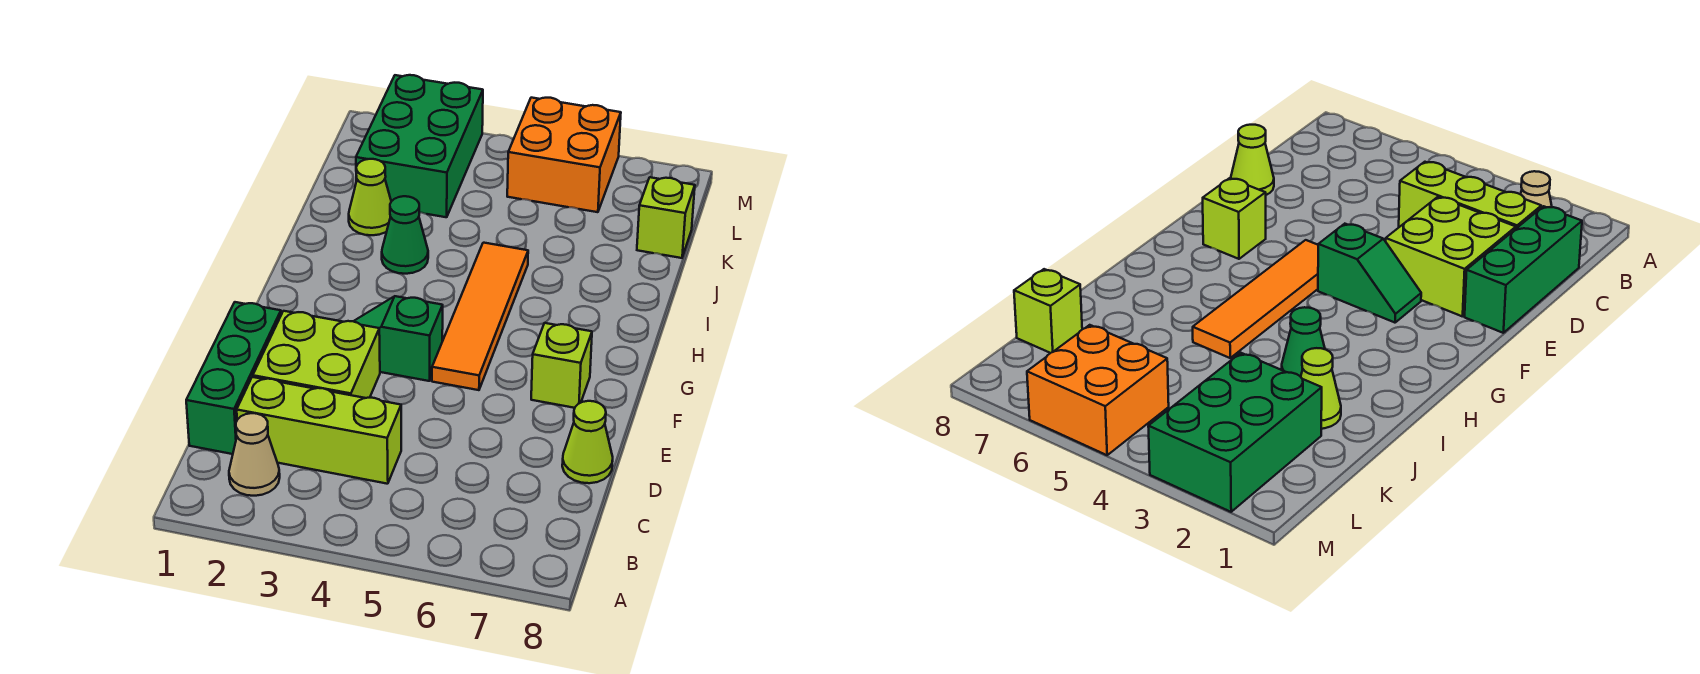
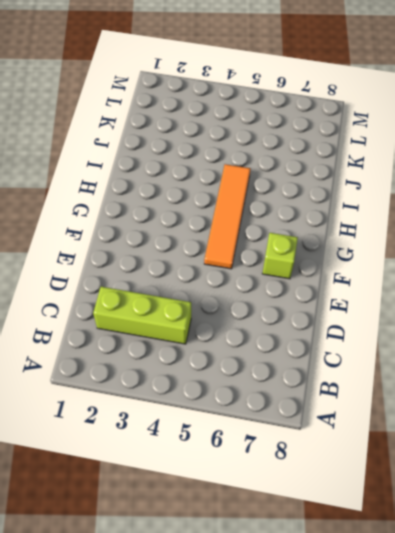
none -> tan 1x1 cone [229,413,280,496]
none -> green 1x3 brick [186,302,281,454]
none -> lime 2x2 brick [253,311,380,398]

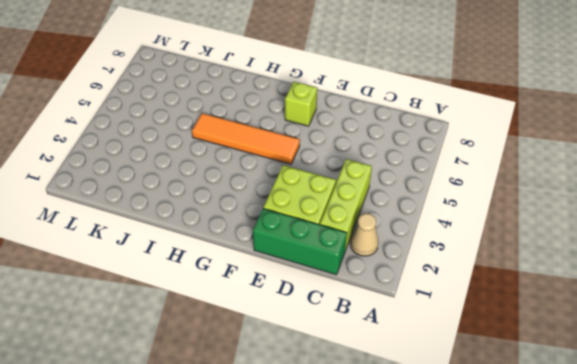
none -> lime 1x1 cone [562,401,613,483]
none -> green 1x2 slope [353,296,443,381]
none -> green 1x1 cone [382,196,428,274]

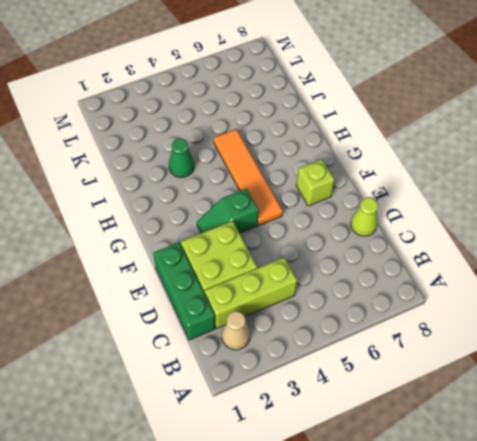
none -> lime 1x1 cone [349,159,391,235]
none -> green 2x3 brick [356,75,483,217]
none -> lime 1x1 brick [637,177,695,258]

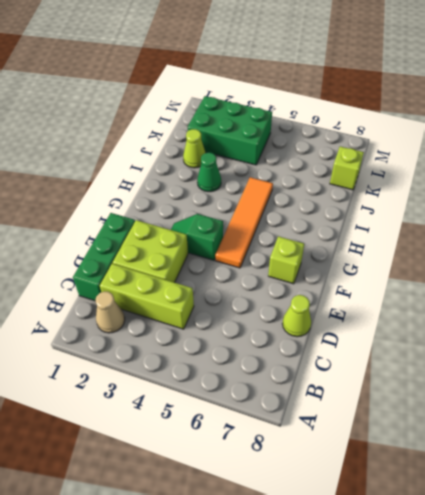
green 2x3 brick [188,96,272,165] -> green 2x3 brick turned to [356,75,483,217]
none -> orange 2x2 brick [507,98,621,212]

